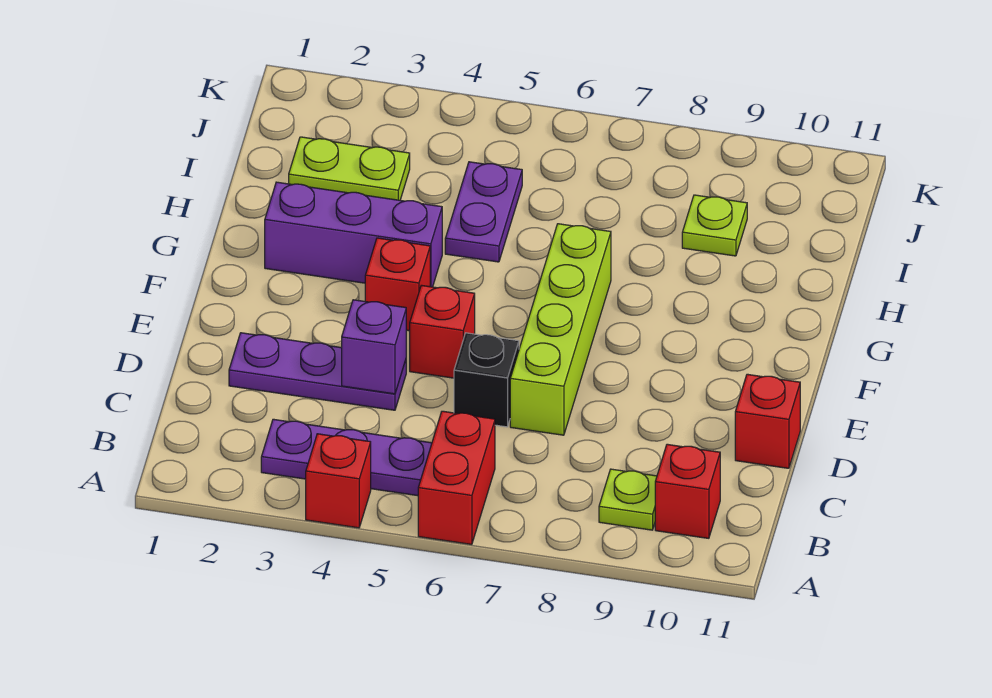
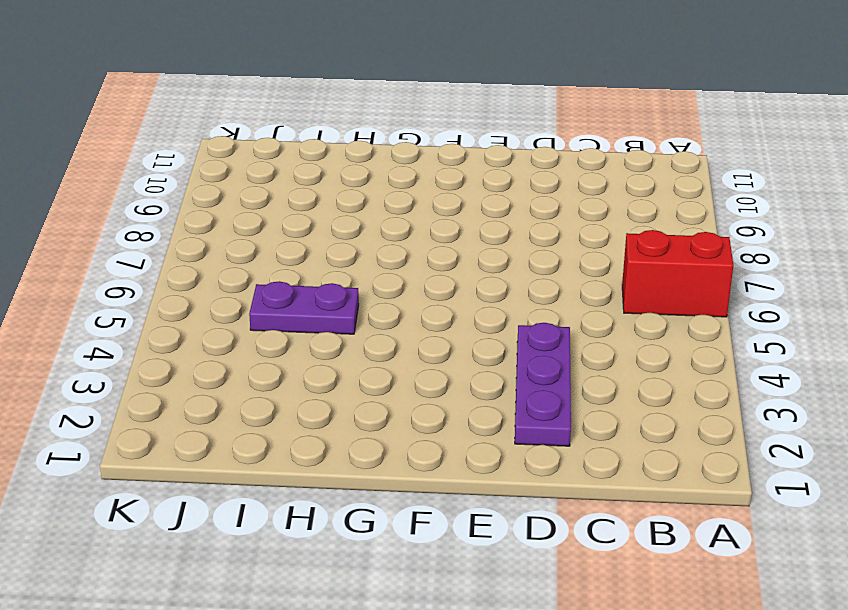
none -> red 1x1 brick [306,434,371,528]
none -> purple 1x3 plate [261,419,432,496]
none -> lime 1x1 plate [599,469,657,530]

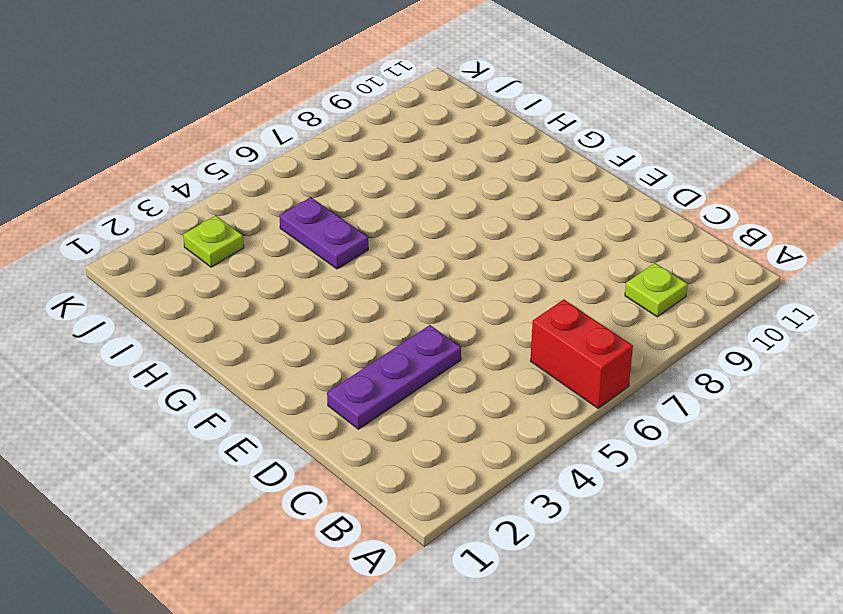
lime 1x1 plate [183,216,244,267] -> lime 1x1 plate moved to [682,195,747,256]
none -> red 1x1 brick [306,434,371,528]
none -> purple 1x3 plate [261,419,432,496]
none -> red 1x1 brick [655,444,720,538]

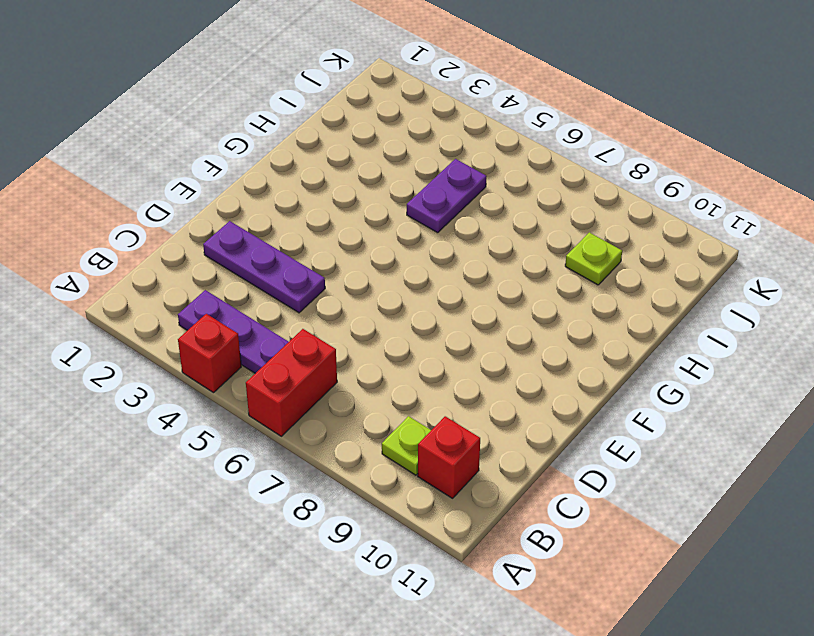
none -> black 1x1 brick [454,333,519,427]
none -> lime 1x4 brick [510,224,611,435]
none -> red 1x1 brick [735,374,800,468]

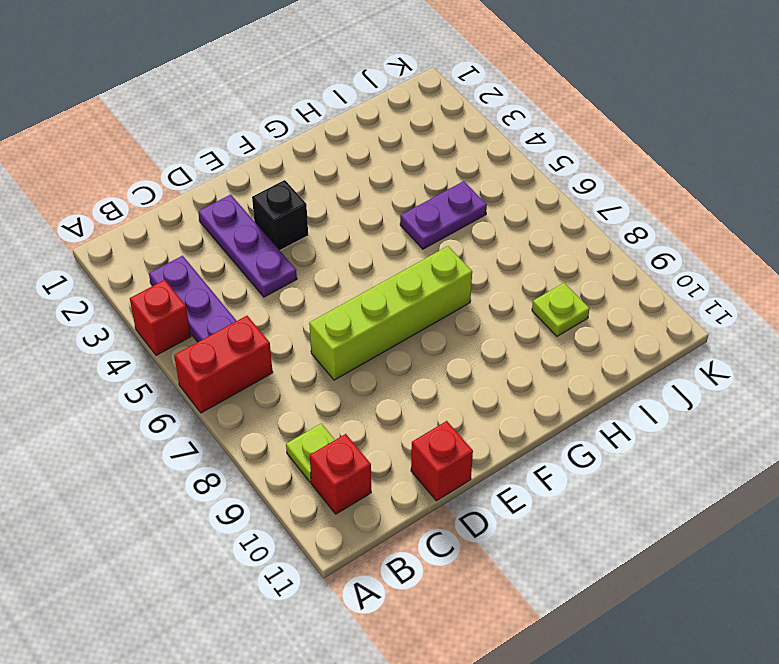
black 1x1 brick [252,180,308,250] -> black 1x1 brick moved to [454,333,519,427]
none -> red 1x1 brick [410,285,475,378]
none -> red 1x1 brick [365,238,430,331]
none -> purple 1x3 brick [265,182,442,287]

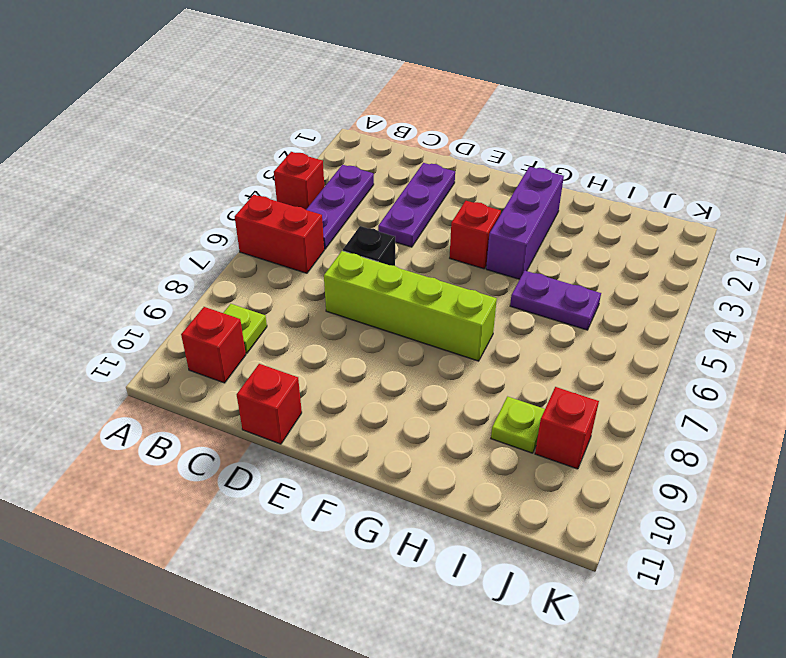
red 1x1 brick [535,387,599,469] -> red 1x1 brick moved to [410,285,475,378]
none -> lime 1x2 plate [289,137,410,200]
none -> purple 1x1 brick [342,300,406,394]

